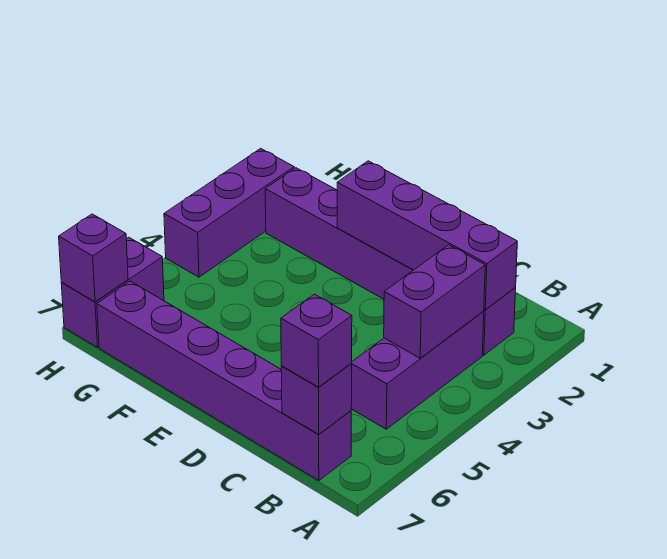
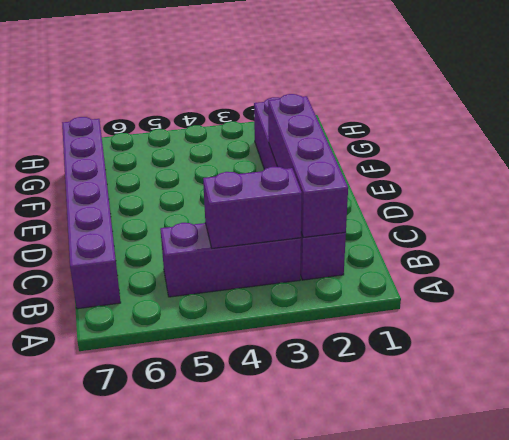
none -> purple 1x3 brick [164,148,294,277]
none -> purple 1x2 brick [61,237,164,347]

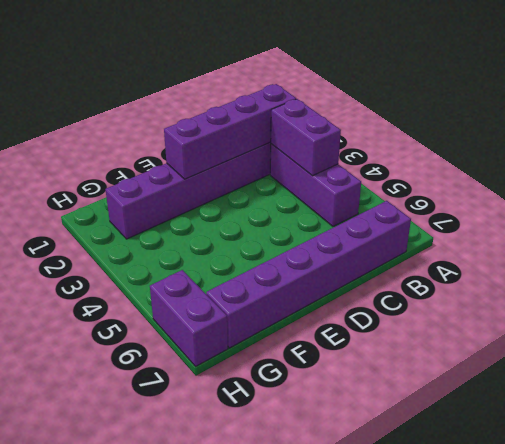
none -> purple 1x3 brick [164,148,294,277]
none -> purple 1x1 brick [281,363,352,434]

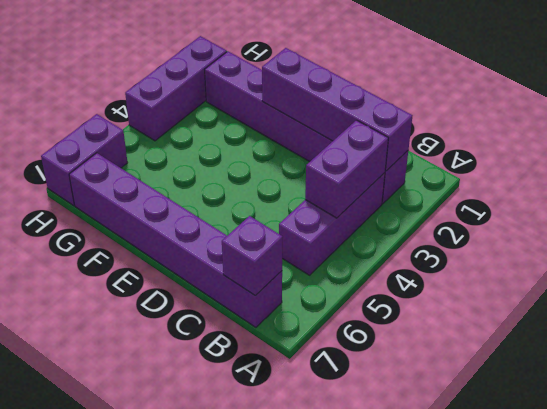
none -> purple 1x1 brick [59,214,128,302]
none -> purple 1x1 brick [281,294,352,387]

